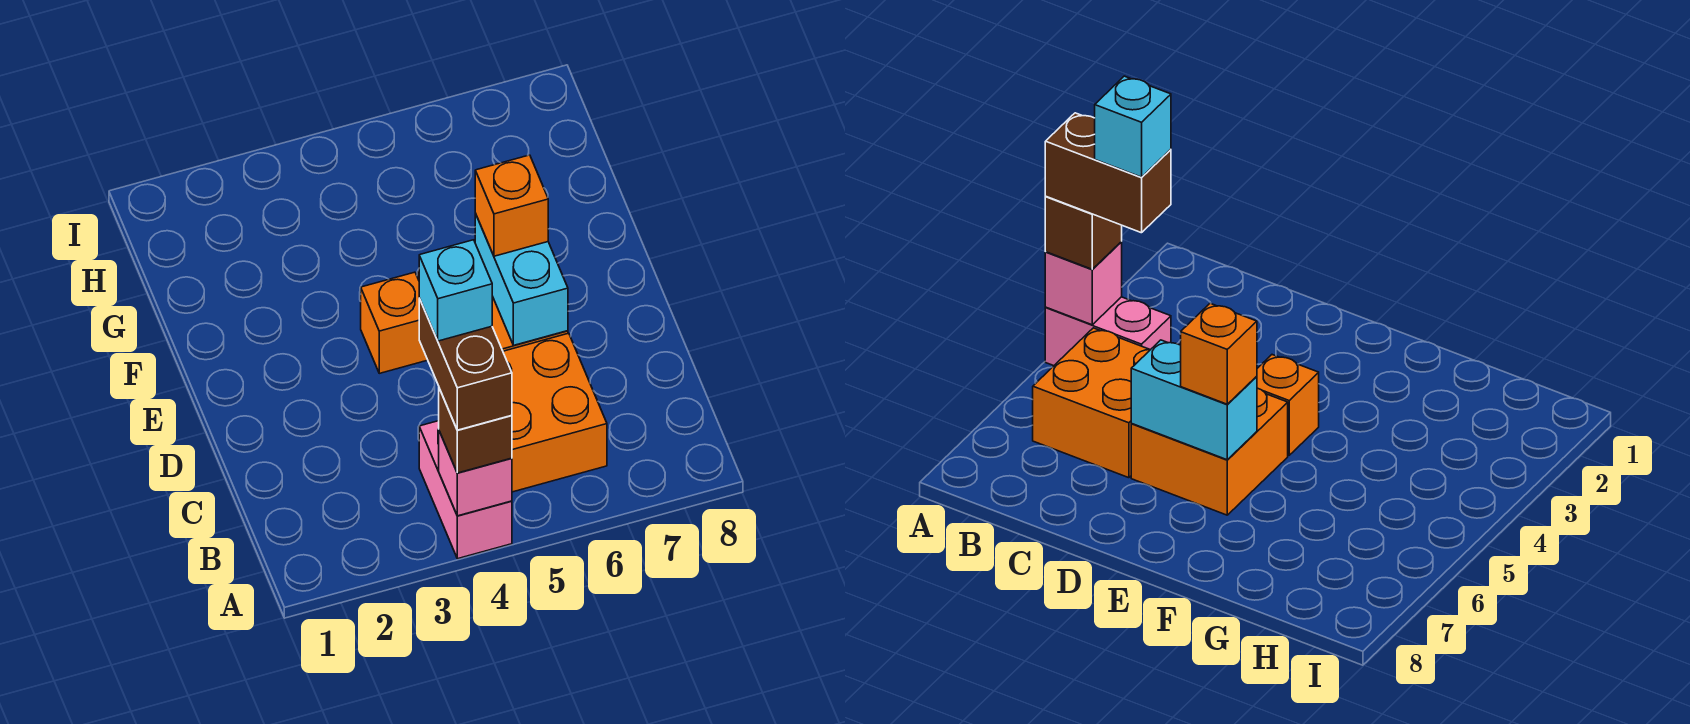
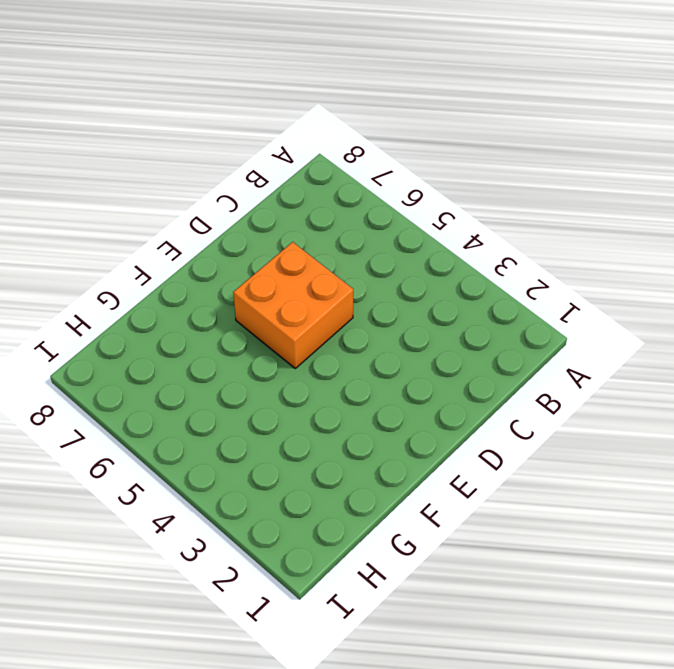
none -> pink 1x2 brick [419,421,512,559]
none -> orange 2x2 brick [503,333,607,492]

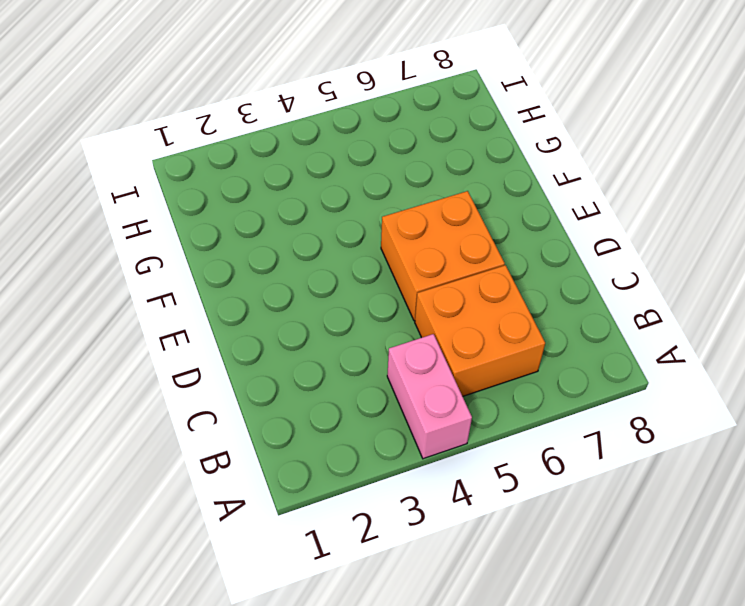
none -> orange 1x1 brick [361,272,427,373]
none -> pink 1x1 brick [439,431,512,516]

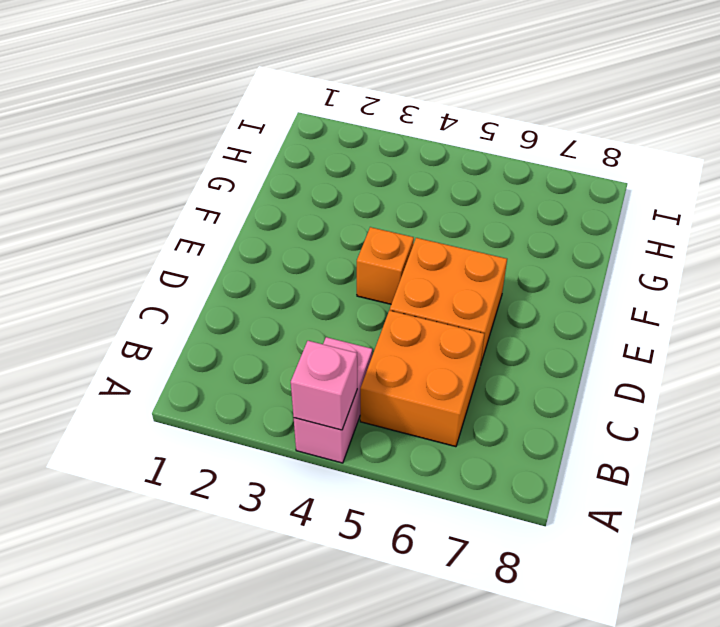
none -> cyan 1x2 brick [475,214,568,345]
none -> brown 1x1 brick [439,388,512,473]

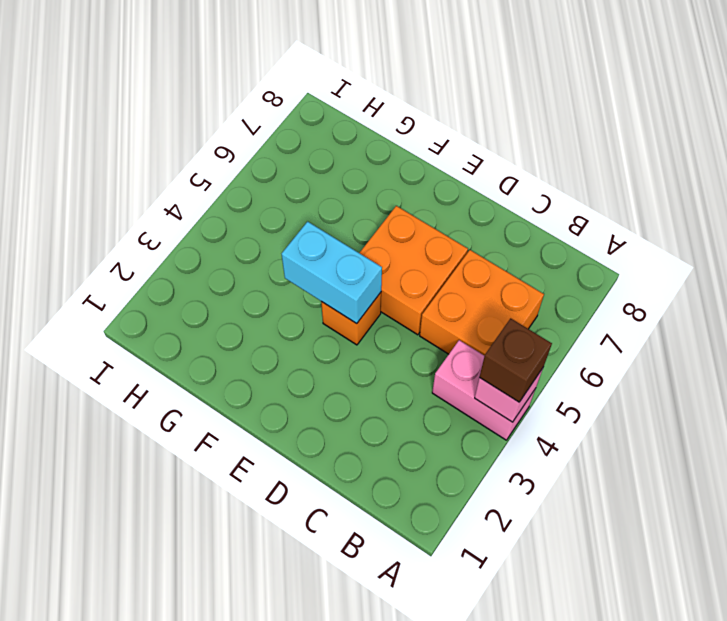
cyan 1x2 brick [282,222,382,323] -> cyan 1x2 brick moved to [475,214,568,345]
none -> orange 1x1 brick [475,155,548,256]
none -> brown 1x2 brick [419,299,512,430]

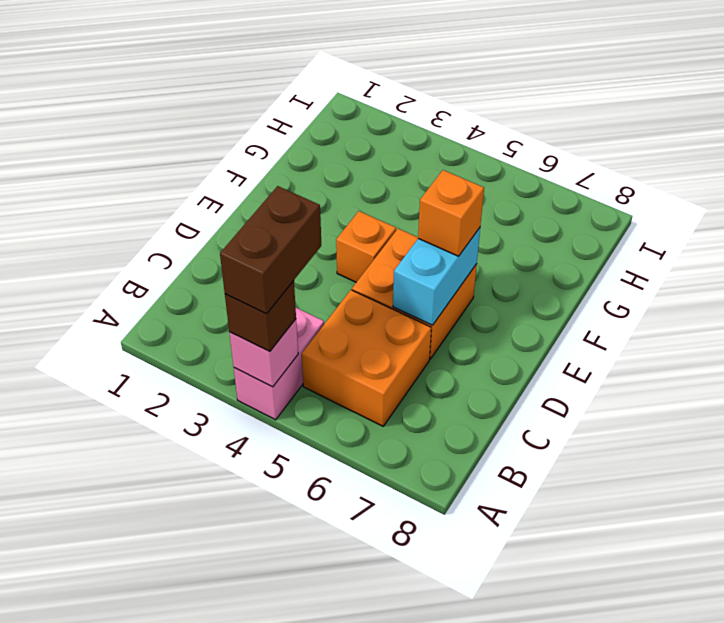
none -> cyan 1x1 brick [419,240,492,341]

